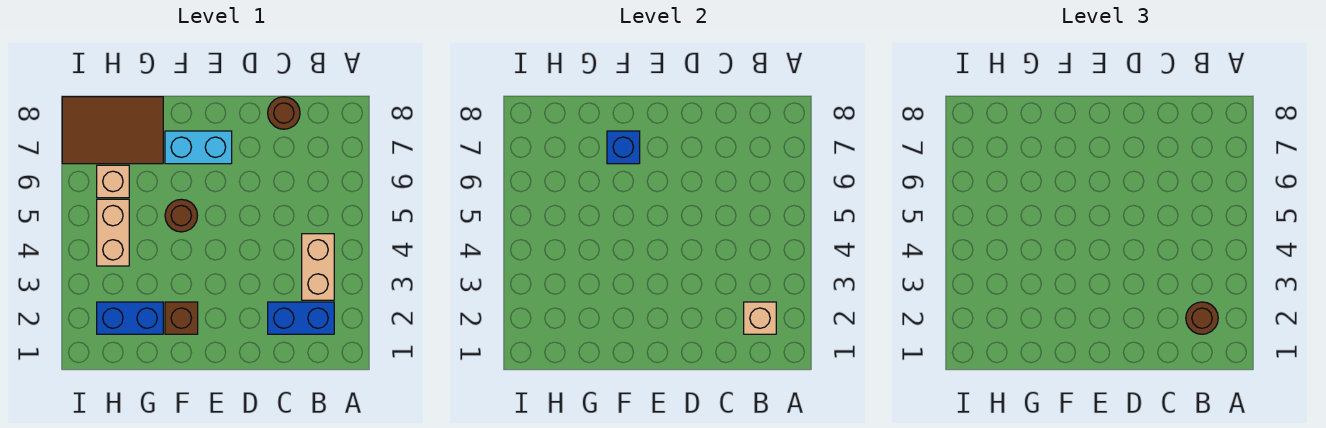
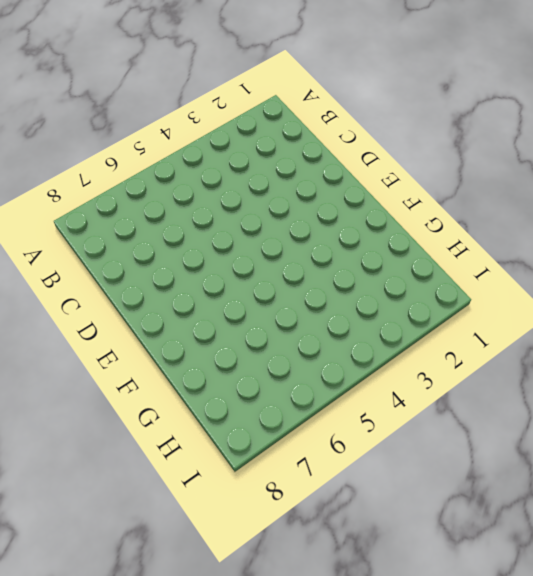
none -> blue 1x2 brick [268,302,334,334]
none -> tan 1x2 brick [302,234,334,300]
none -> brown 1x1 round brick [268,97,300,129]

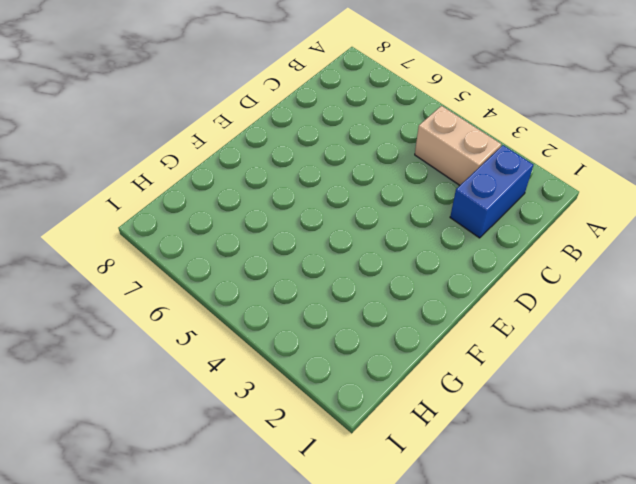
none -> brown 1x1 round brick [268,97,300,129]
none -> cyan 1x2 brick [165,131,232,164]
none -> brown 1x1 brick [165,302,198,334]

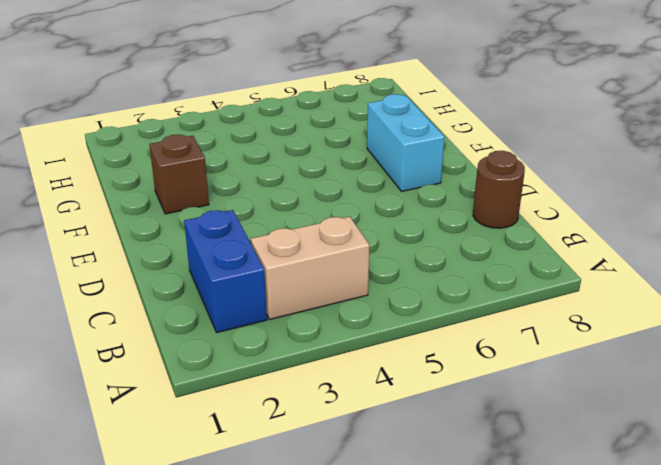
none -> brown 1x1 round brick [165,199,198,232]
none -> blue 1x2 brick [97,302,163,334]
none -> brown 2x3 tile [62,97,163,164]

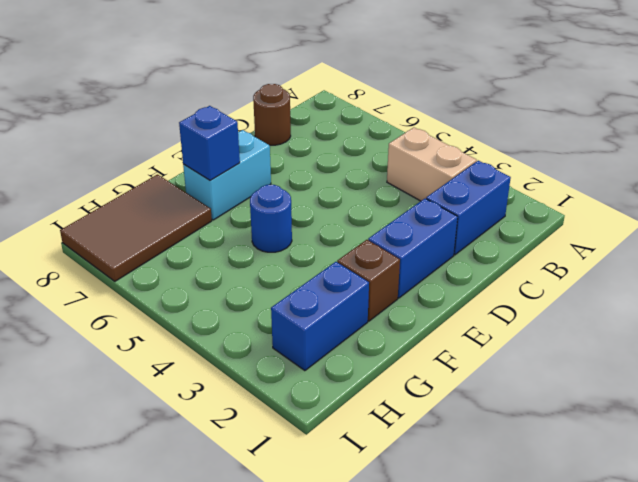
blue 1x2 brick [368,199,458,298] -> none
blue 1x1 round brick [250,185,292,252] -> brown 1x1 round brick [165,199,198,232]
none -> tan 1x2 brick [97,199,129,266]
none -> tan 1x1 brick [97,165,129,198]
none -> tan 1x1 brick [744,302,776,334]

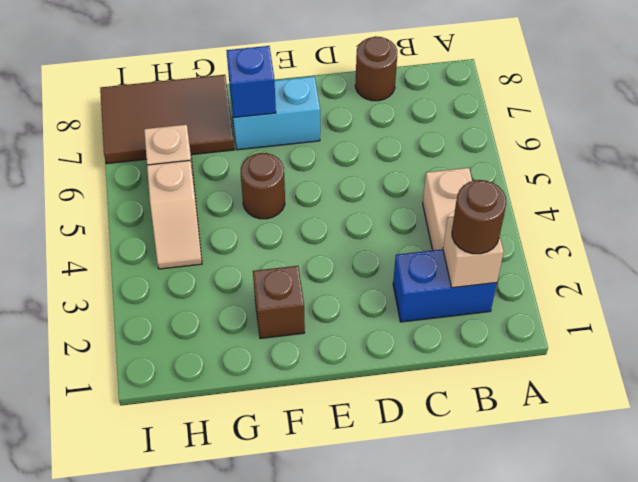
tan 1x2 slope [147,160,202,269] -> tan 1x2 brick [97,199,129,266]
none -> blue 1x2 brick [97,302,163,334]

